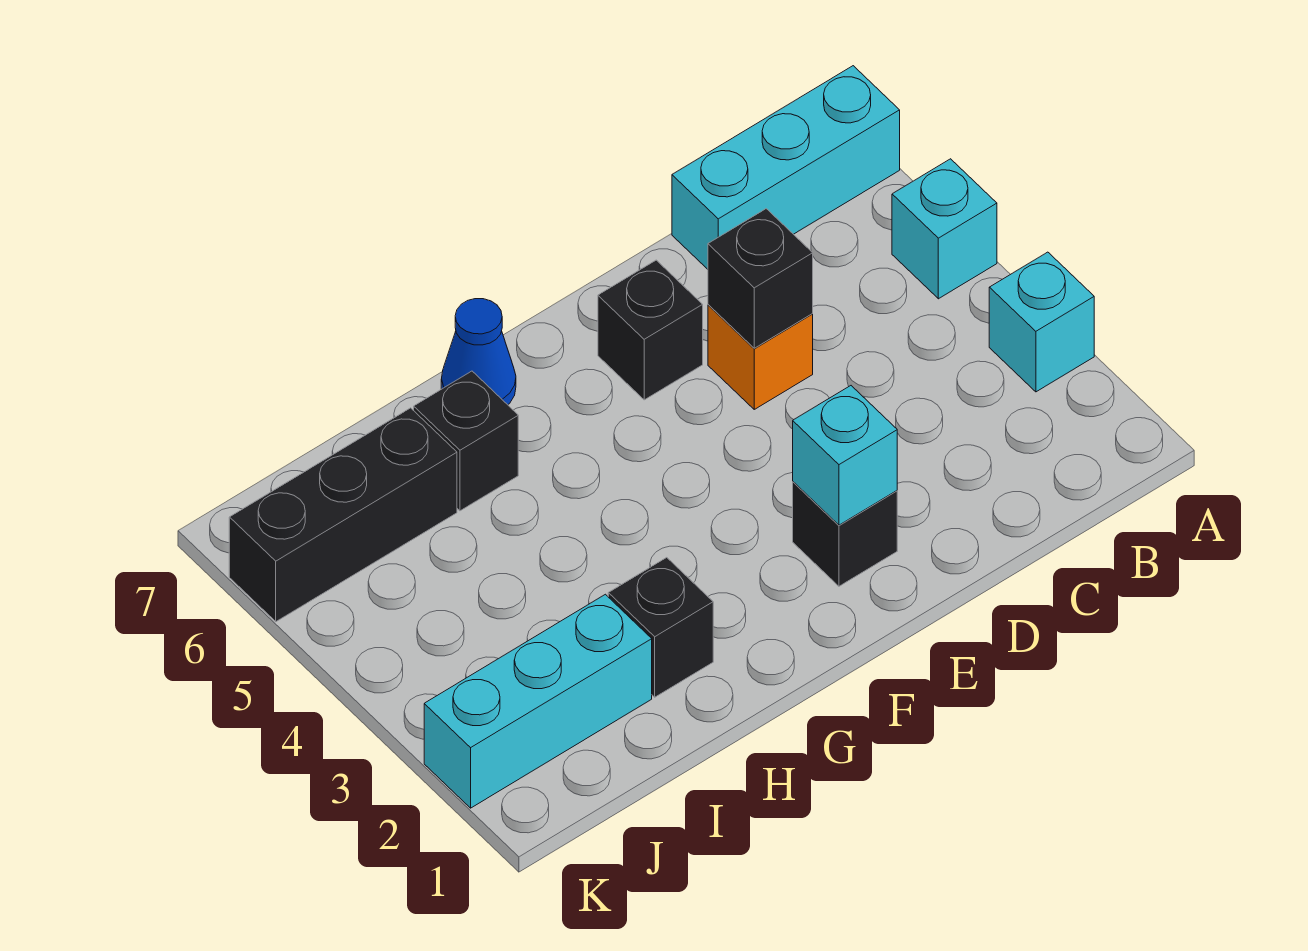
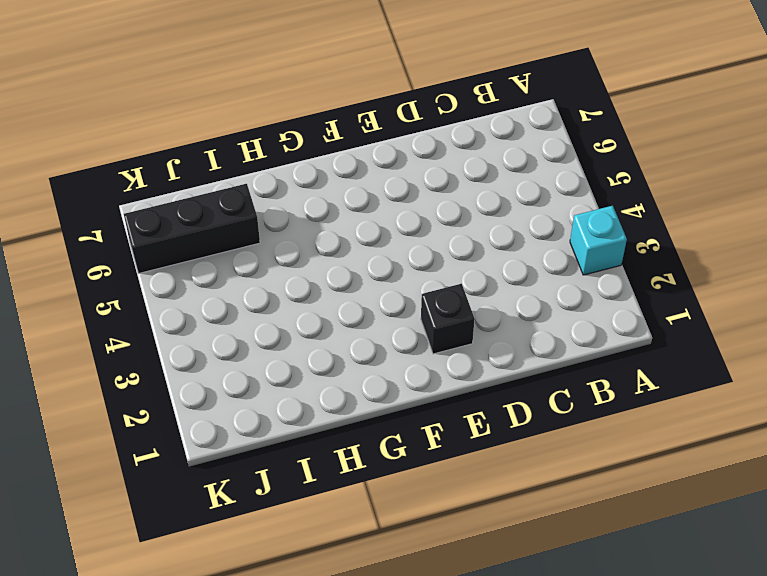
none -> cyan 1x1 brick [892,159,997,299]
none -> cyan 1x3 brick [672,66,900,269]
none -> orange 1x1 brick [708,305,813,409]

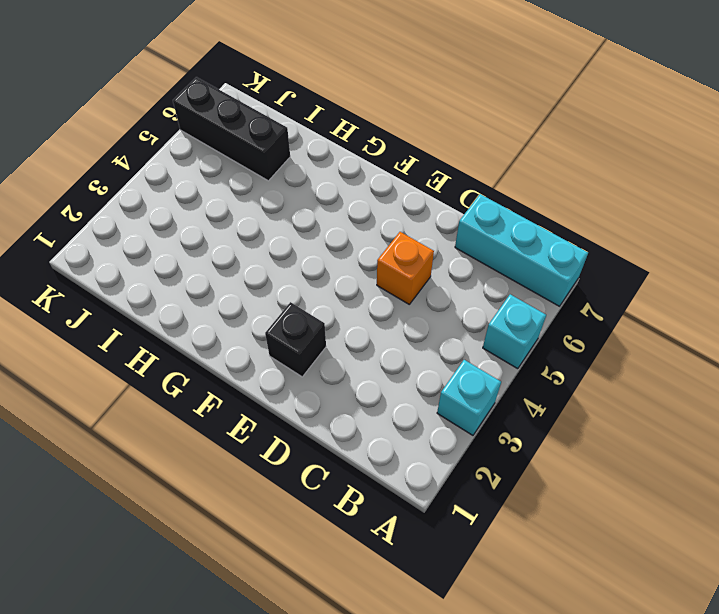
none -> black 1x1 brick [598,260,703,400]
none -> blue 1x1 cone [441,299,516,405]
none -> black 1x1 brick [608,558,713,697]

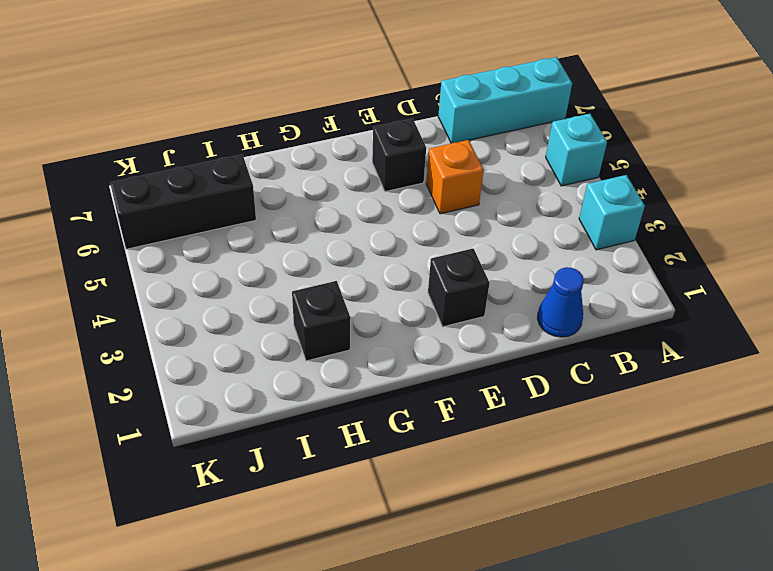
blue 1x1 cone [537,267,584,337] -> blue 1x1 cone moved to [441,299,516,405]
none -> black 1x1 brick [414,371,518,511]
none -> cyan 1x3 brick [424,594,652,808]
none -> black 1x1 brick [708,209,813,348]

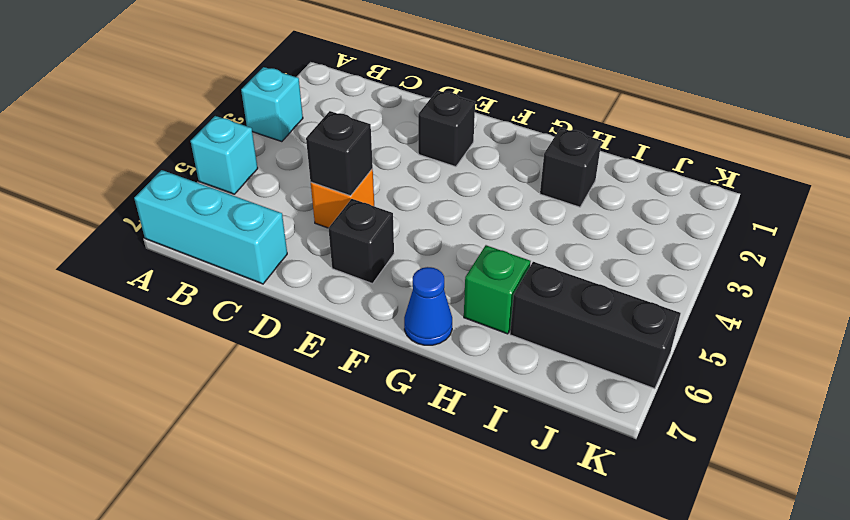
green 1x1 brick [464,245,531,334] -> black 1x1 brick [414,371,518,511]
none -> cyan 1x3 brick [424,594,652,808]
none -> cyan 1x1 brick [793,386,897,525]

